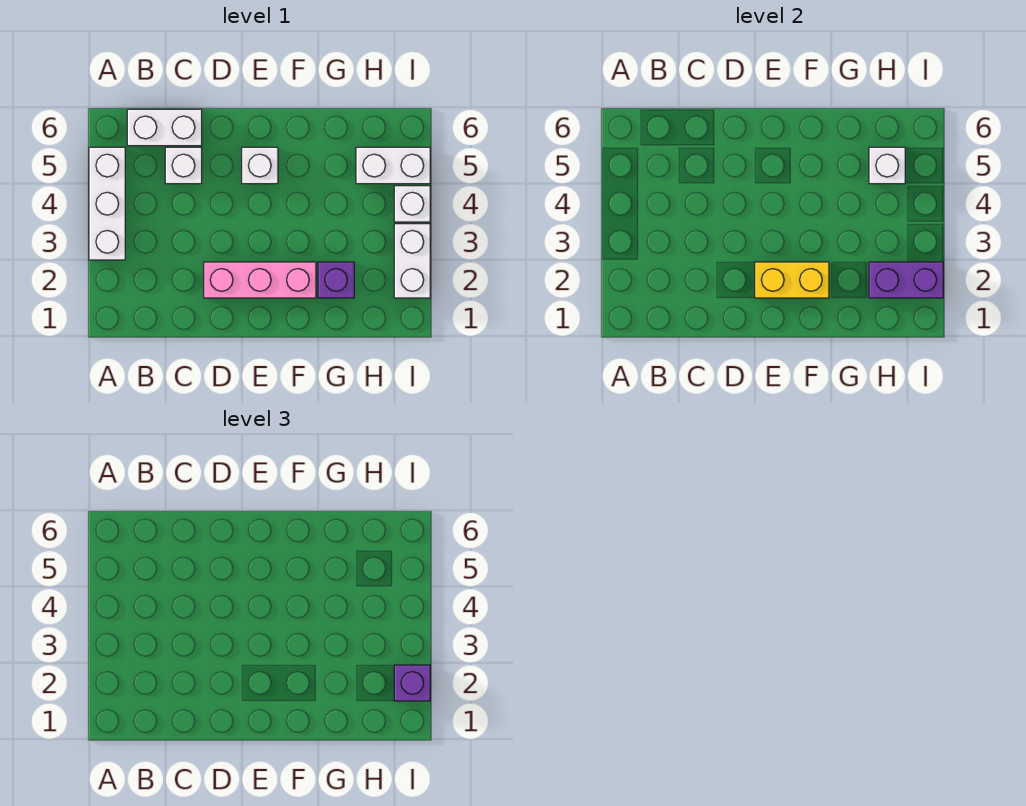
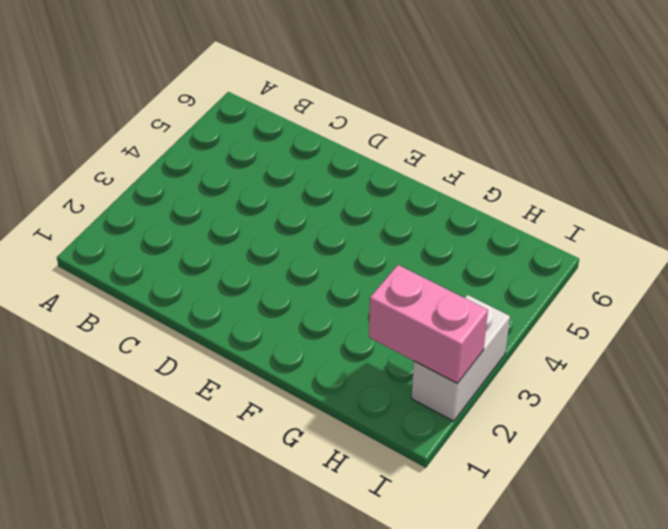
pink 1x2 brick [369,265,488,383] -> purple 1x2 brick [869,262,943,298]
none -> white 1x3 brick [89,147,125,260]
none -> white 1x2 brick [127,109,202,146]
none -> white 1x1 brick [165,147,202,184]

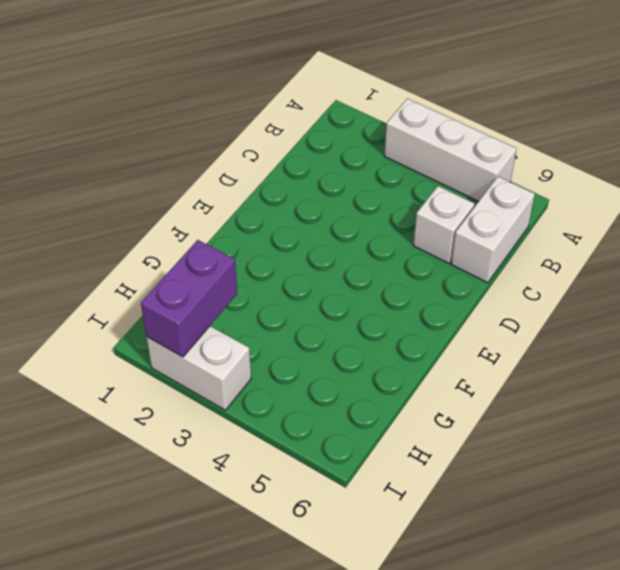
none -> pink 1x3 brick [204,262,316,298]
none -> white 1x1 brick [242,147,278,184]
none -> purple 1x1 brick [318,262,354,298]

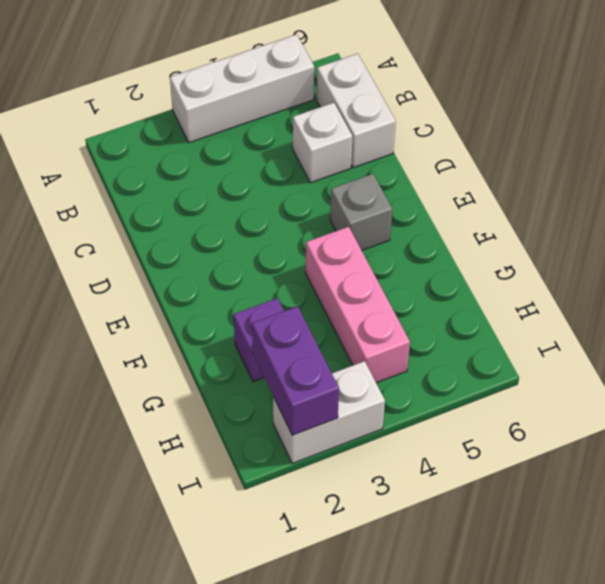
grey 1x1 brick [330,174,392,250] -> white 1x1 brick [242,147,278,184]
pink 1x3 brick [306,227,410,383] -> pink 1x3 brick moved to [204,262,316,298]
none -> white 1x2 brick [356,147,430,184]
none -> white 1x1 brick [394,186,430,222]
none -> yellow 1x2 brick [755,262,829,298]

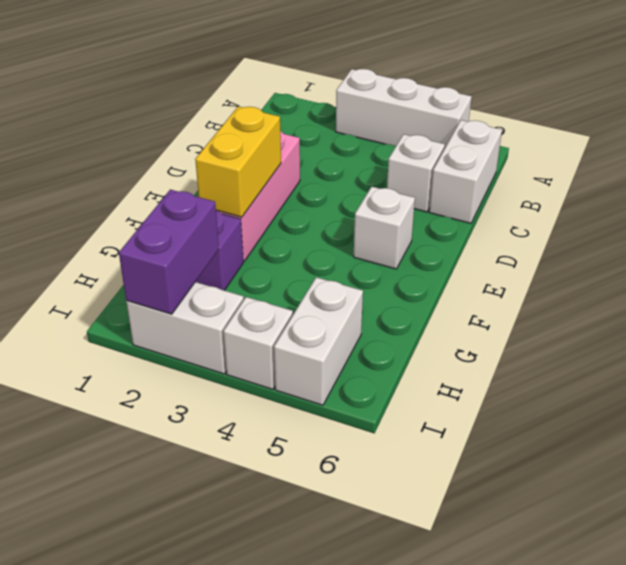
none -> white 1x1 brick [869,147,905,184]
none -> purple 1x1 brick [394,665,430,701]

